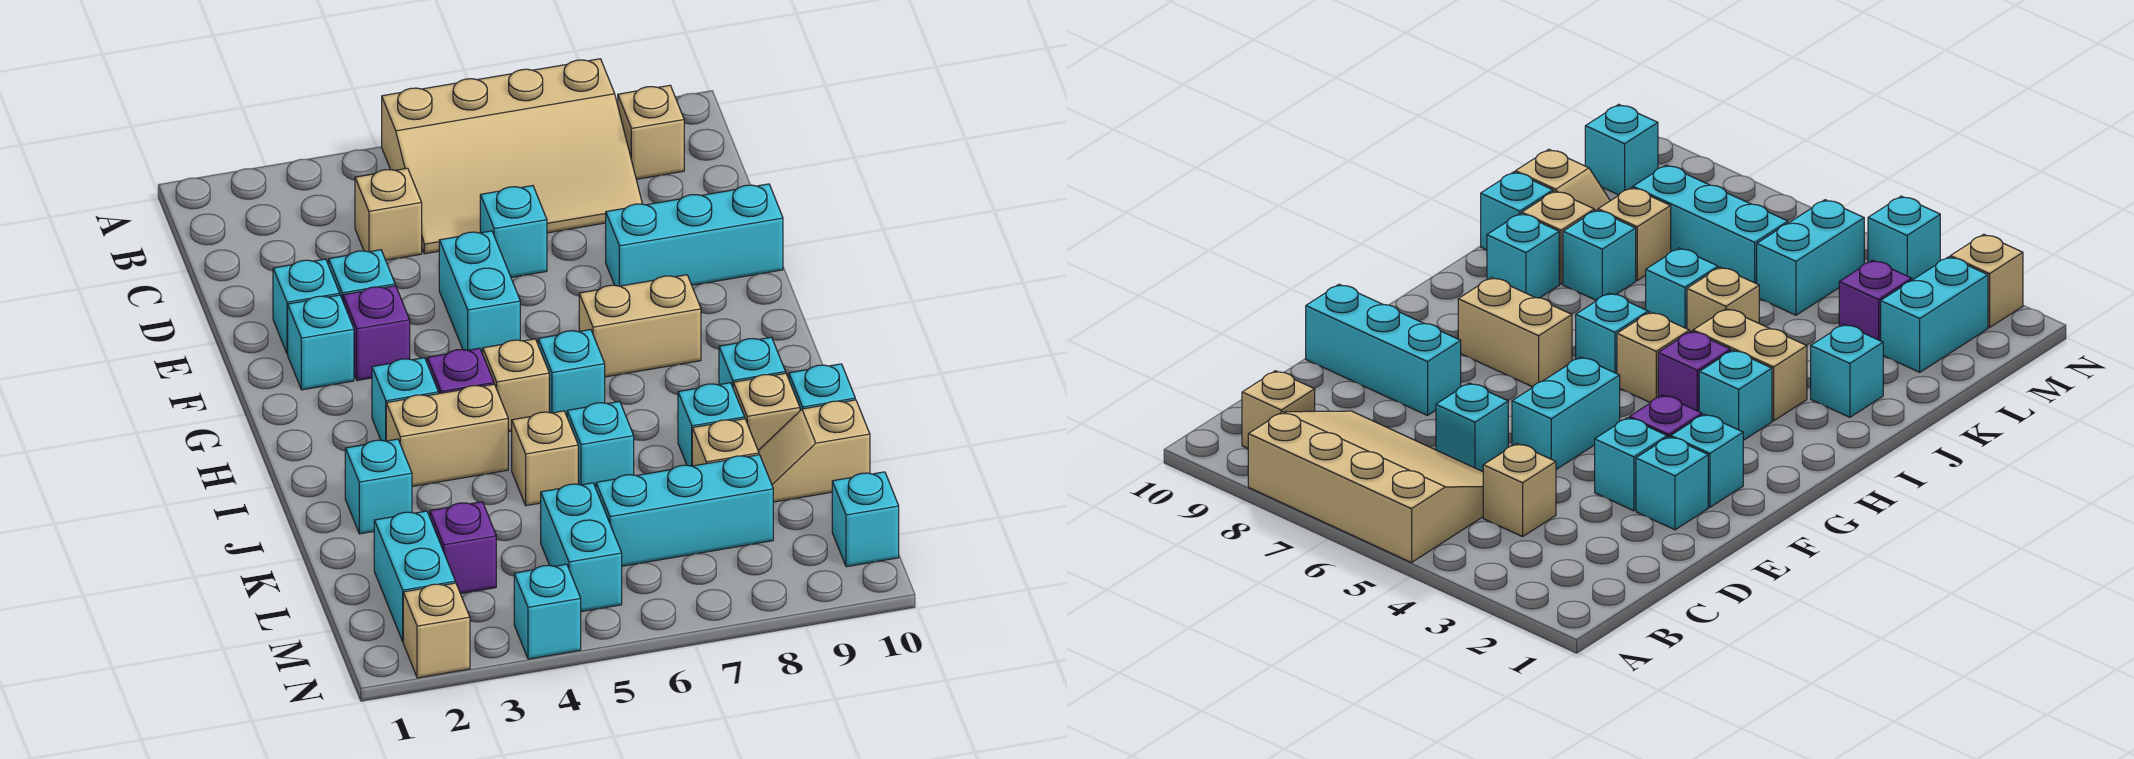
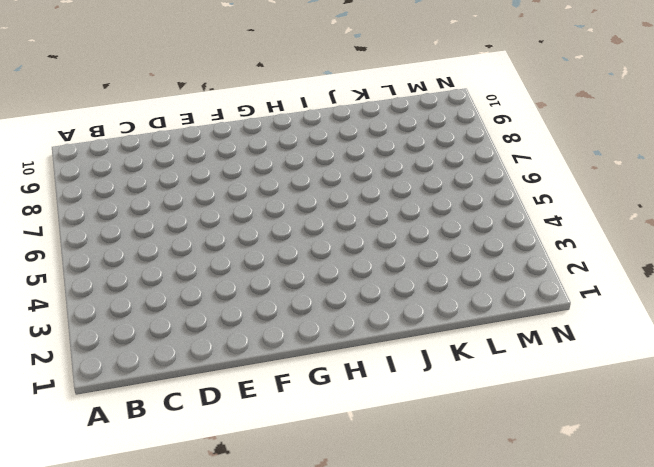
none -> tan 3x4 slope [382,59,642,254]
none -> tan 1x1 brick [618,85,684,179]
none -> tan 1x1 brick [355,168,422,260]
none -> cyan 1x1 brick [480,186,547,277]

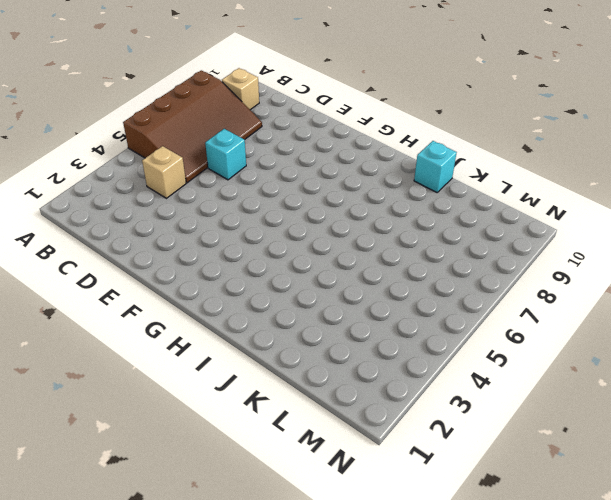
brown 3x4 slope [123,70,262,183] -> tan 3x4 slope [382,59,642,254]
none -> cyan 1x1 brick [273,259,340,354]
none -> cyan 1x1 brick [329,250,395,300]
none -> cyan 1x2 brick [439,231,520,354]
none -> cyan 1x3 brick [606,184,783,286]

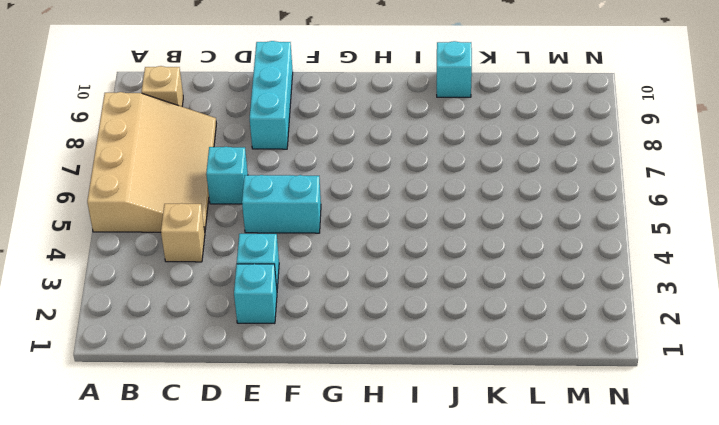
none -> cyan 1x1 brick [288,295,354,390]
none -> purple 1x1 brick [343,286,410,380]
none -> tan 1x2 brick [579,275,701,377]
none -> cyan 1x1 brick [372,358,439,441]

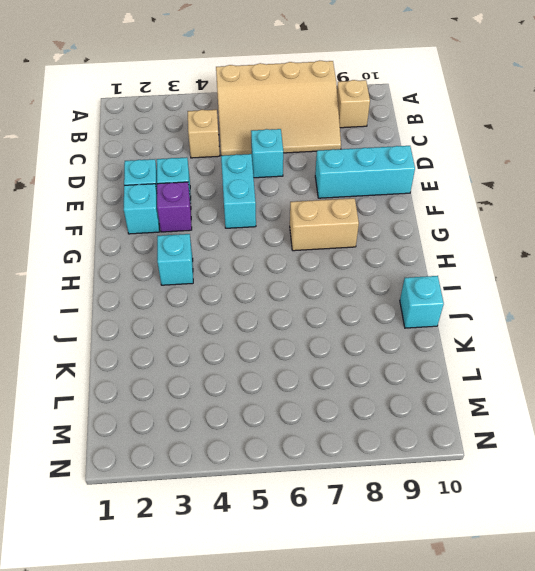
none -> purple 1x1 brick [427,348,494,394]
none -> tan 1x1 brick [483,339,549,432]
none -> cyan 1x1 brick [538,330,605,416]
none -> tan 1x2 brick [386,384,508,486]

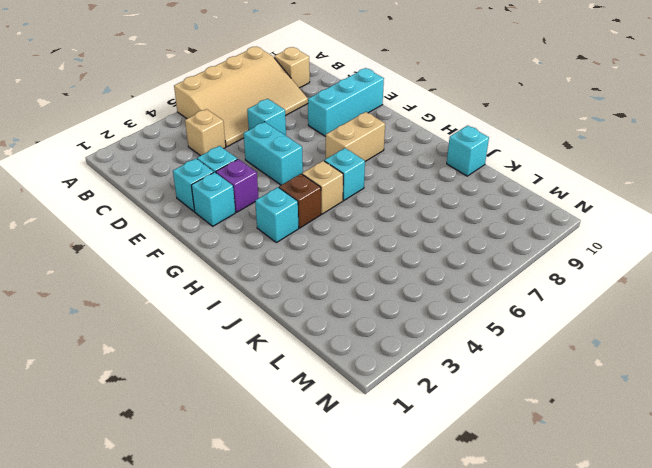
brown 1x1 brick [279,174,321,228] -> purple 1x1 brick [427,348,494,394]
none -> tan 1x2 brick [386,384,508,486]
none -> cyan 1x1 brick [719,337,786,387]
none -> cyan 1x1 brick [345,439,412,534]
none -> tan 1x1 brick [512,411,578,506]

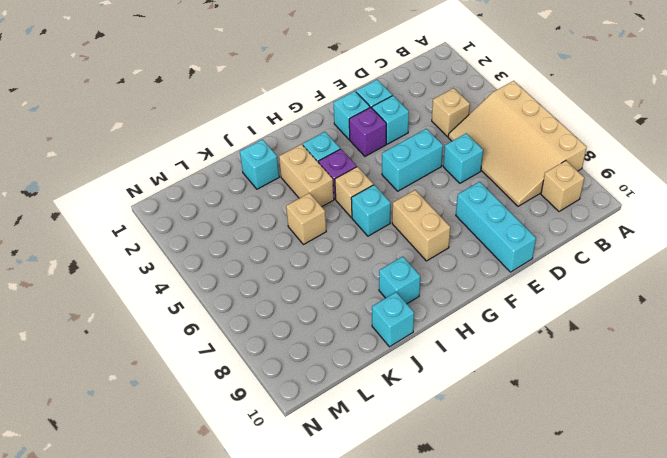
none -> cyan 1x1 brick [567,401,634,488]
none -> cyan 1x1 brick [678,383,745,466]
none -> tan 1x1 brick [733,373,800,450]
none -> tan 1x1 brick [692,419,759,466]

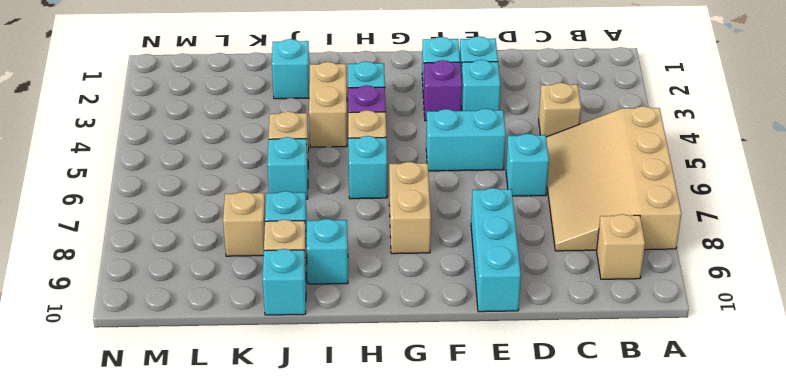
none -> tan 1x2 slope [758,400,870,502]
none -> cyan 1x2 brick [374,511,455,641]
none -> purple 1x1 brick [430,502,496,594]
none -> cyan 1x2 brick [541,483,622,612]

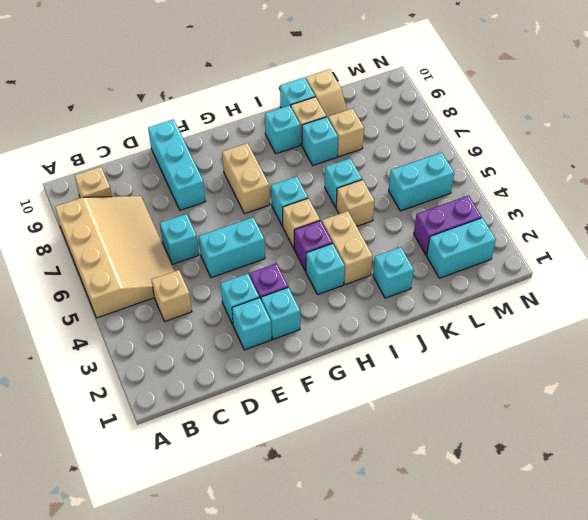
purple 1x2 brick [414,196,482,255] -> purple 1x1 brick [430,502,496,594]
none -> cyan 1x3 brick [596,455,773,566]
none -> cyan 1x1 brick [832,472,899,567]
none -> tan 1x1 brick [403,583,470,678]
none -> cyan 1x1 brick [514,564,581,659]

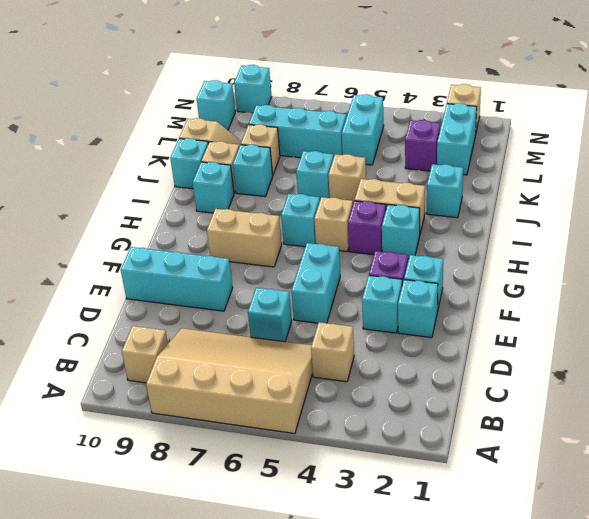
cyan 1x1 brick [234,65,272,113] -> cyan 1x1 brick moved to [514,564,581,659]

